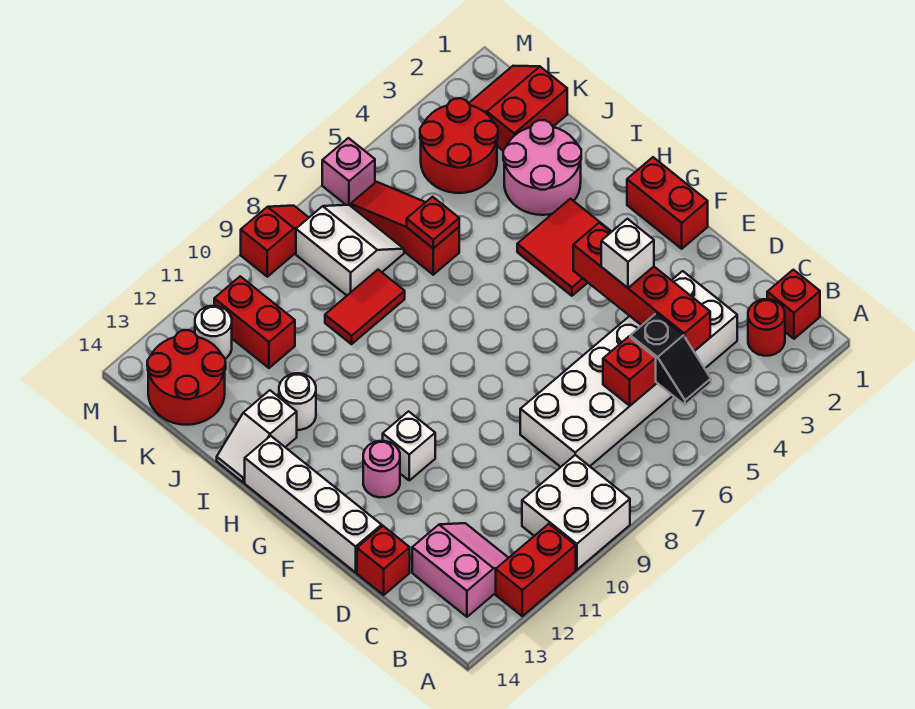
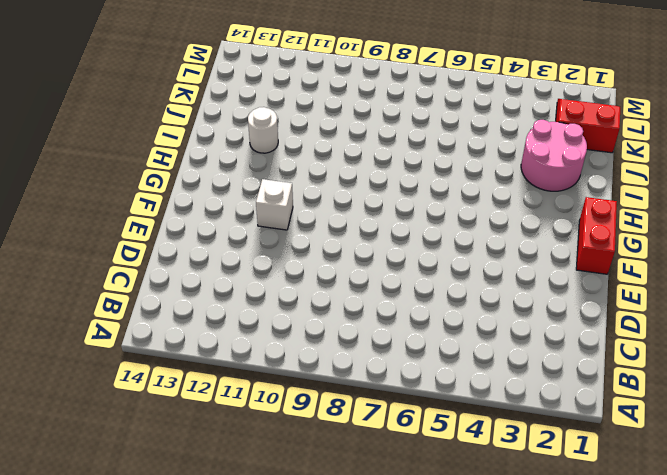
none -> white 2x2 brick [522,455,630,570]
none -> red 1x2 brick [496,524,576,616]
none -> red 1x1 brick [767,270,820,339]
none -> red 1x1 round brick [748,299,785,356]

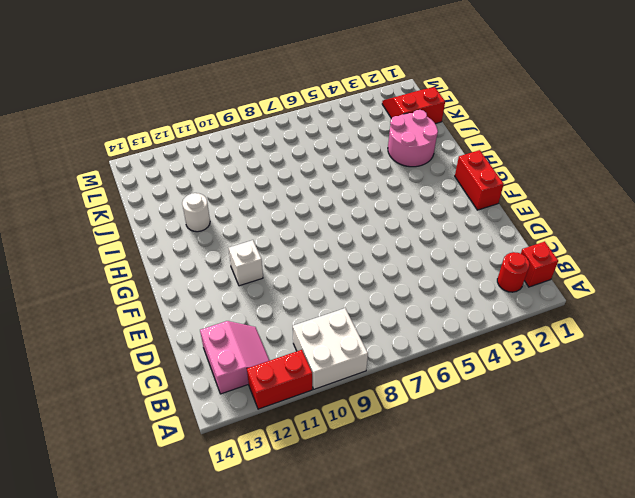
none -> white 2x6 brick [520,271,737,467]
none -> red 1x1 brick [357,526,410,595]
none -> white 1x4 brick [245,436,382,572]
none -> pink 1x1 round brick [363,441,400,498]

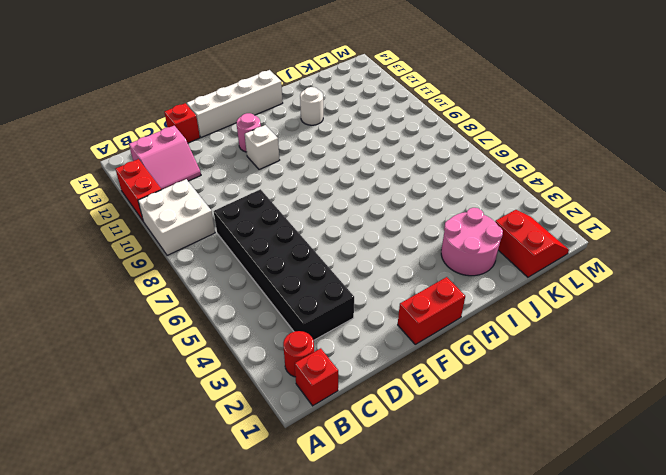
black 2x6 brick [213,189,354,340] -> white 2x6 brick [520,271,737,467]
none -> red 2x2 tile [517,199,612,296]
none -> white 1x2 slope [217,390,297,483]
none -> red 1x3 slope [351,182,459,275]
none -> red 1x2 tile [325,270,405,344]

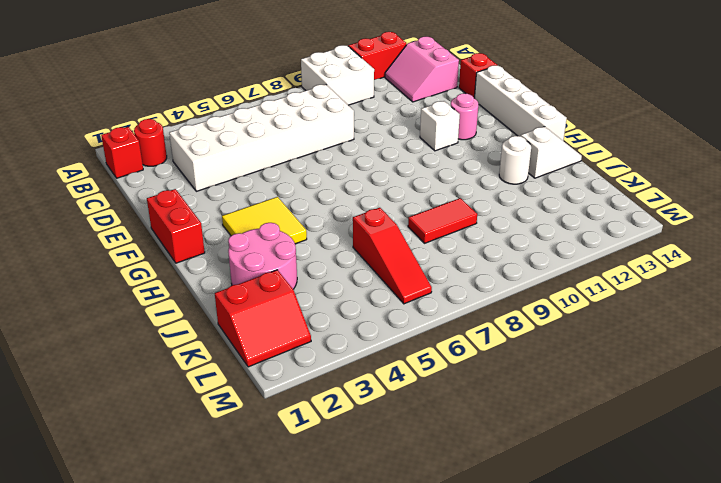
yellow 2x2 tile [222,197,307,244] -> red 2x2 tile [517,199,612,296]
none -> red 2x2 round brick [420,98,498,193]
none -> white 2x2 slope [296,205,404,295]
none -> red 1x2 brick [214,276,295,368]
none -> red 2x2 round brick [147,330,226,425]

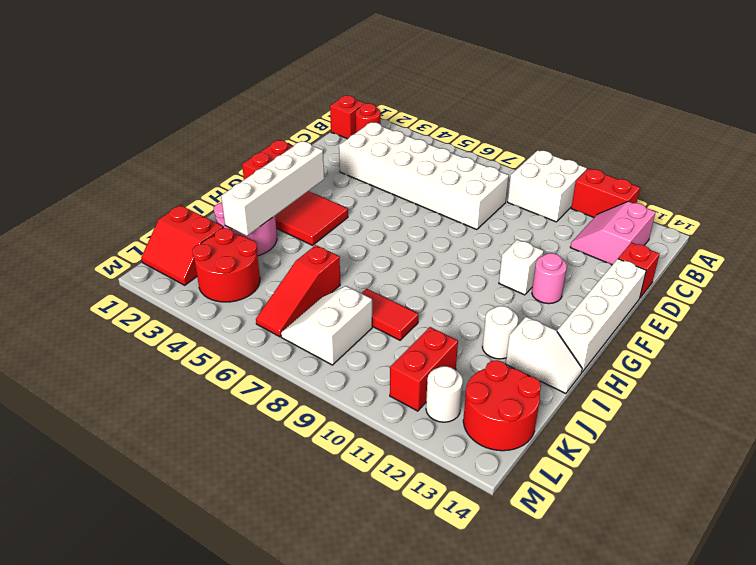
white 1x4 brick [221,141,324,236] -> none
none -> pink 1x1 brick [322,138,375,206]
none -> red 1x2 slope [241,206,309,277]
none -> black 1x2 slope [630,313,711,405]
none -> red 1x4 brick [573,223,710,351]

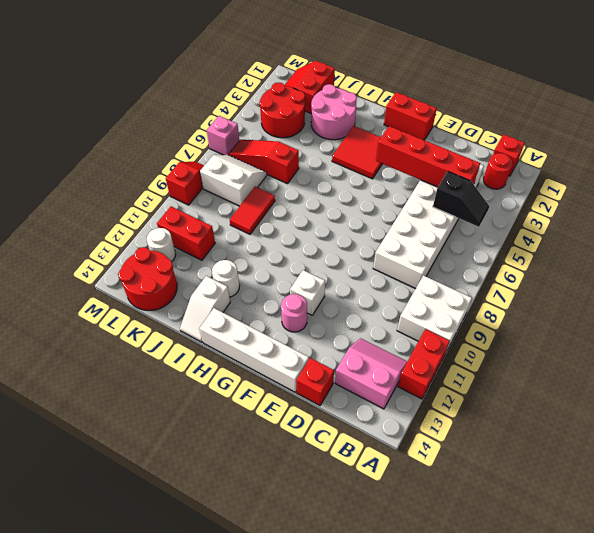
none -> red 1x1 brick [603,337,656,406]
none -> red 1x1 plate [407,197,459,248]
none -> white 1x1 brick [601,219,654,288]

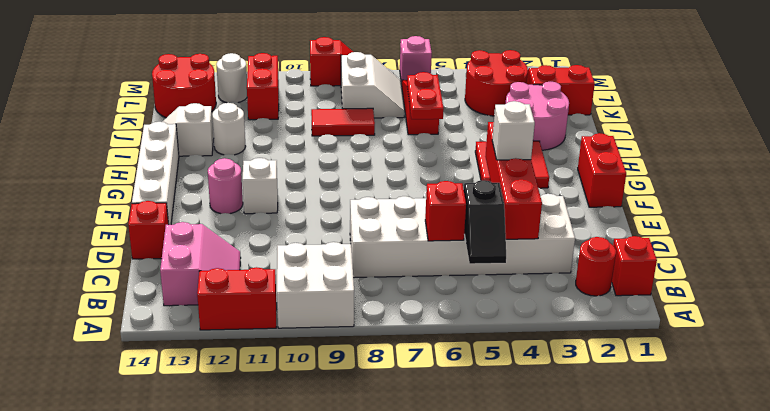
red 1x2 plate [407,72,444,119] -> red 1x1 plate [407,197,459,248]

